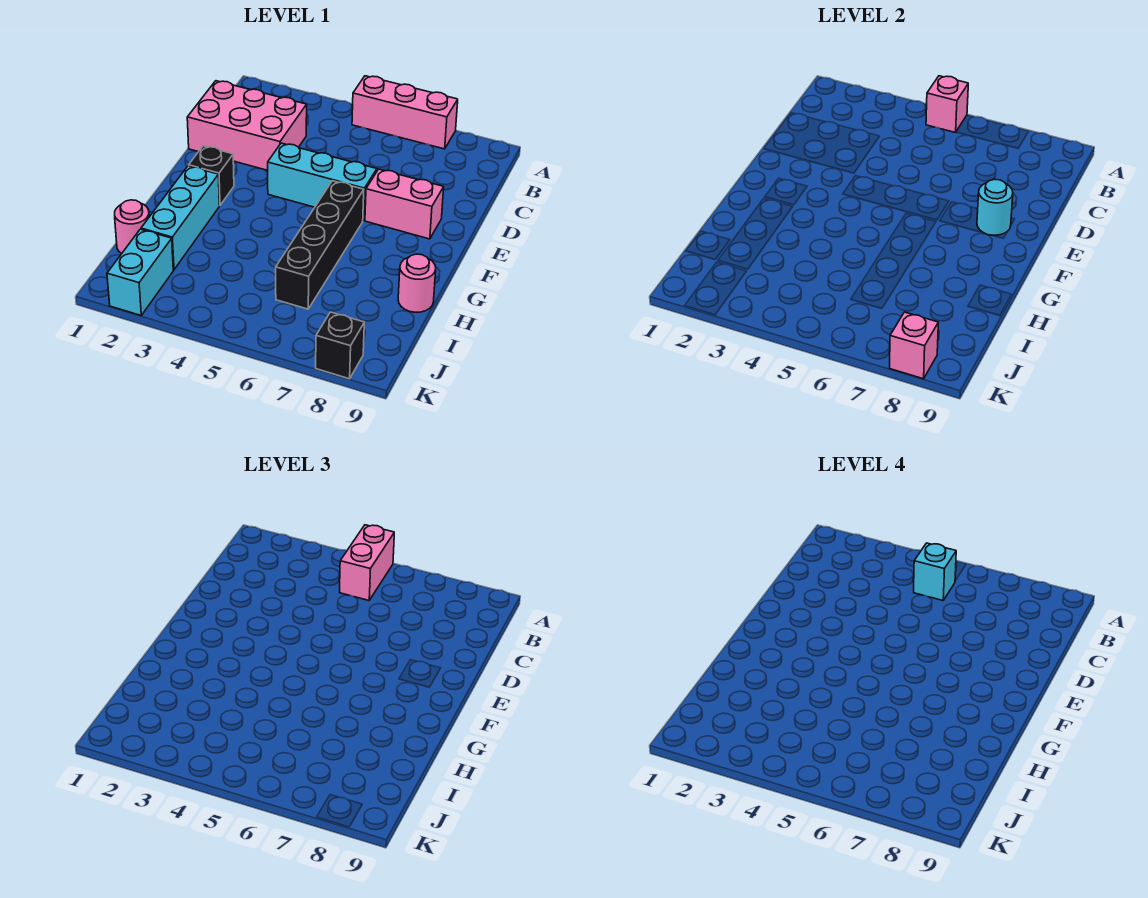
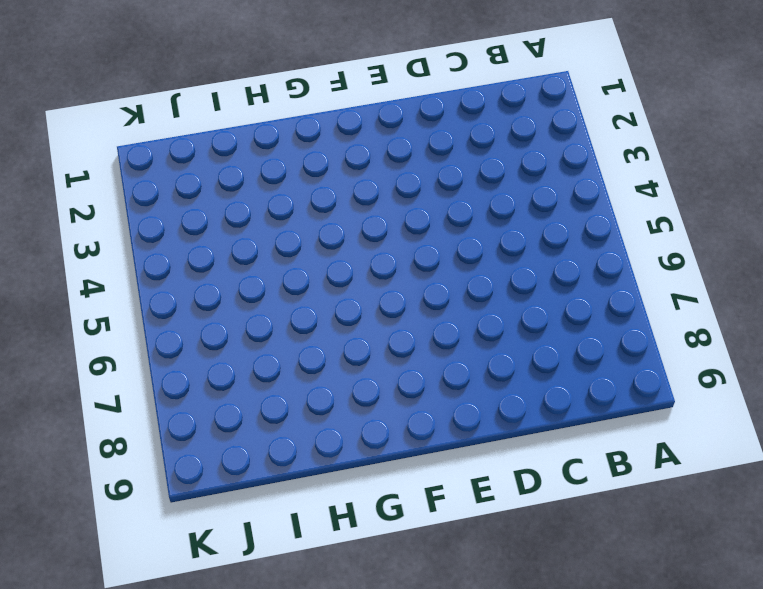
none -> pink 1x3 brick [352,76,458,149]
none -> pink 2x3 brick [187,81,307,170]
none -> cyan 1x3 brick [268,143,377,220]

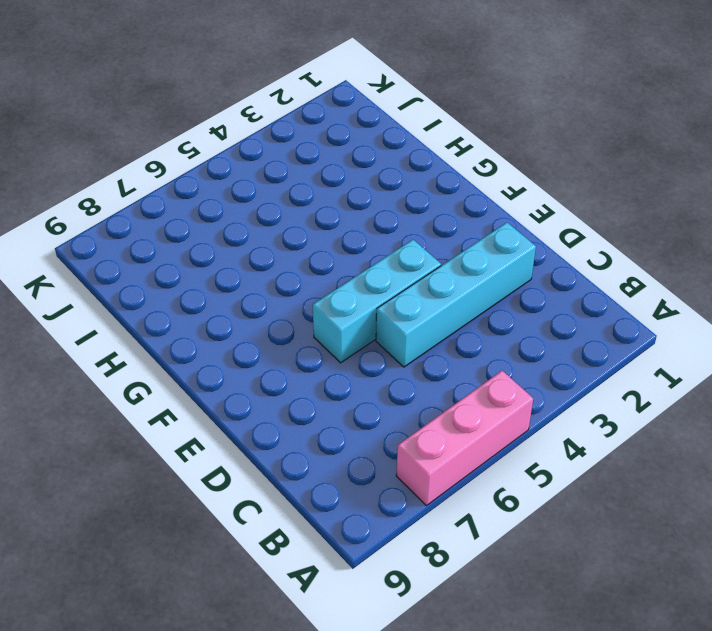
cyan 1x4 brick [376,223,536,367] -> pink 2x3 brick [187,81,307,170]
none -> pink 1x2 brick [365,169,444,239]
none -> black 1x1 brick [189,146,234,205]
none -> black 1x4 brick [276,181,364,309]

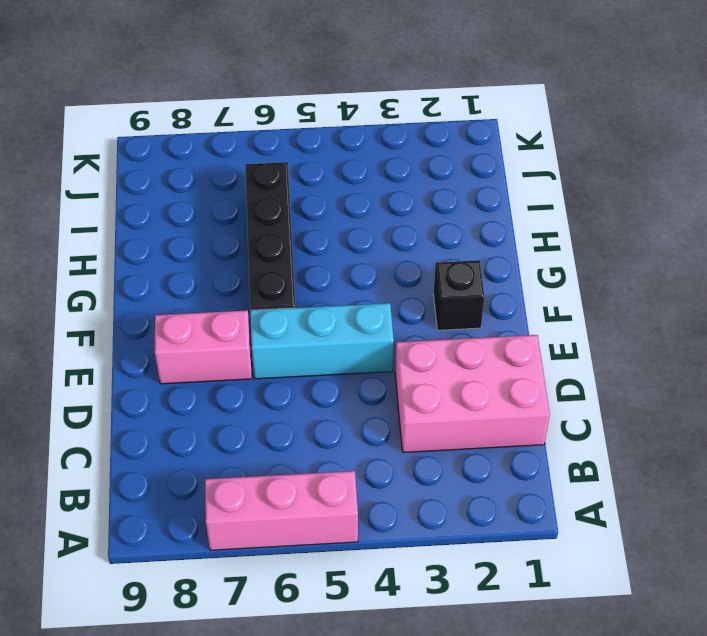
none -> cyan 1x3 brick [141,166,219,270]
none -> pink 1x1 round brick [398,254,436,312]
none -> pink 1x1 round brick [115,200,149,254]

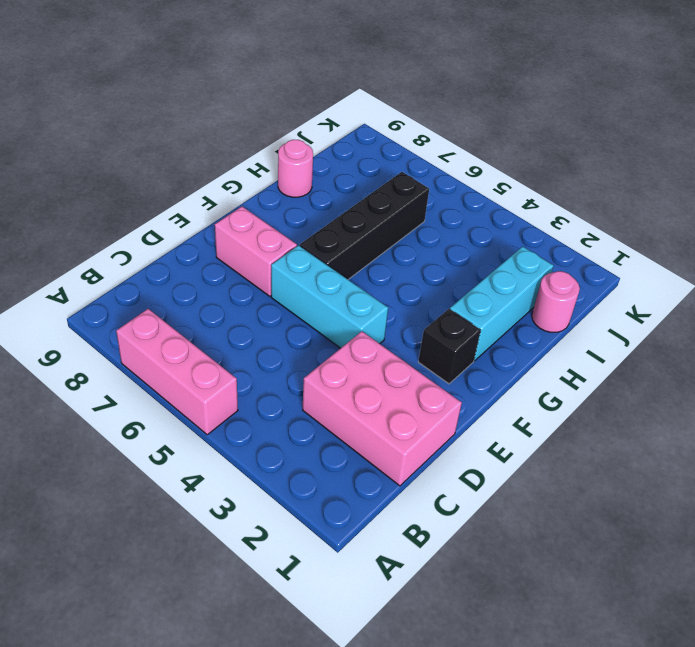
none -> cyan 1x2 brick [107,229,173,315]
none -> black 1x1 brick [316,312,364,379]
none -> pink 1x1 brick [926,76,968,133]

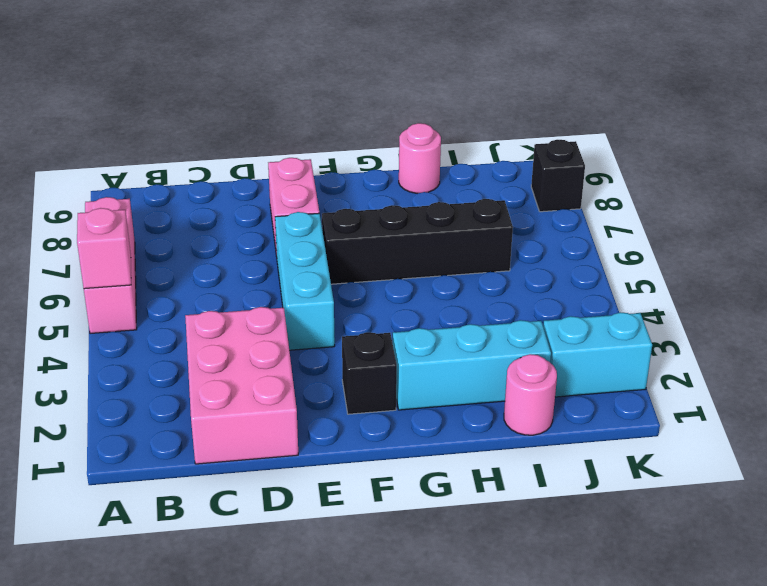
none -> cyan 1x1 round brick [977,179,1013,235]
none -> pink 1x1 brick [890,312,938,379]
none -> pink 1x2 brick [340,525,394,600]

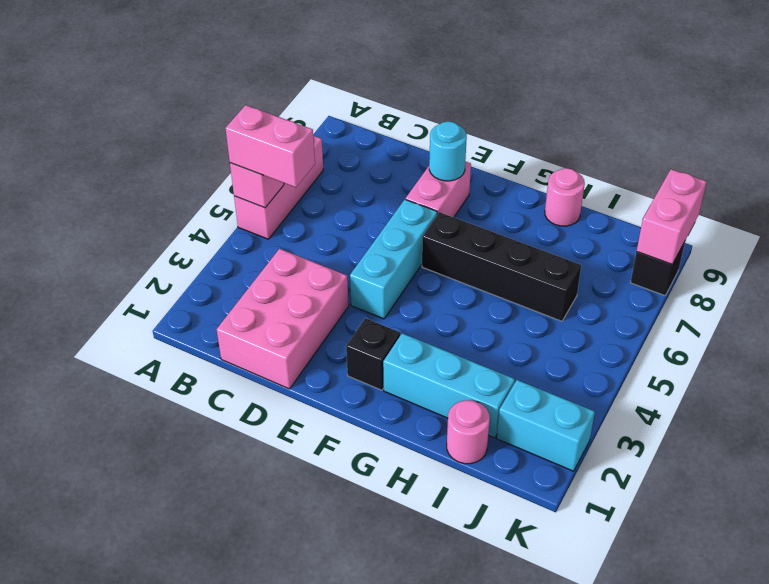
pink 1x2 brick [637,169,707,264] -> pink 1x1 brick [890,312,938,379]
none -> cyan 1x1 brick [914,543,956,600]

